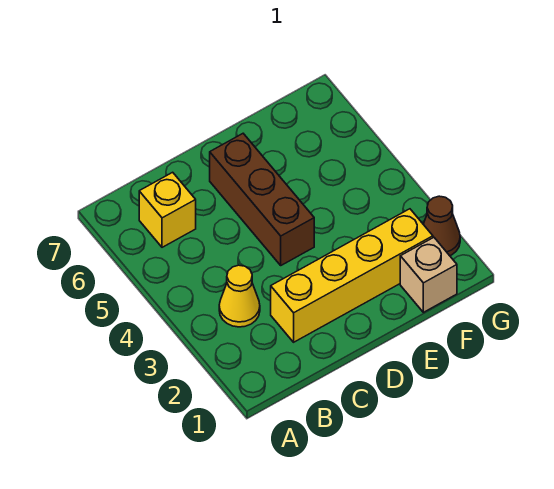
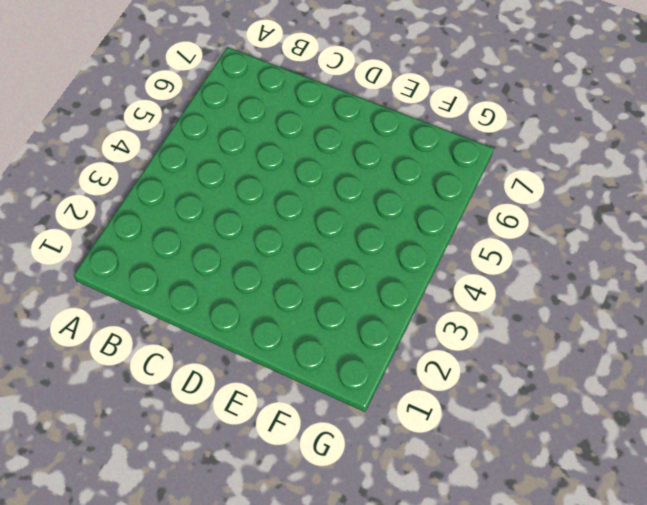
none -> yellow 1x1 cone [219,265,260,327]
none -> yellow 1x1 brick [139,172,196,247]

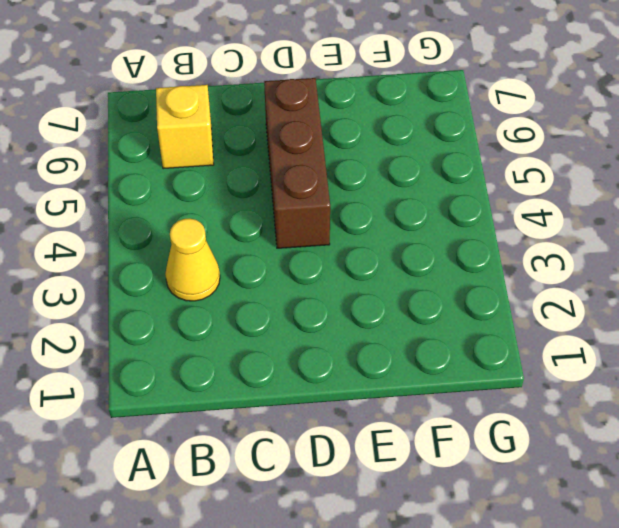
none -> yellow 1x4 brick [271,209,433,342]
none -> tan 1x1 brick [400,237,457,312]

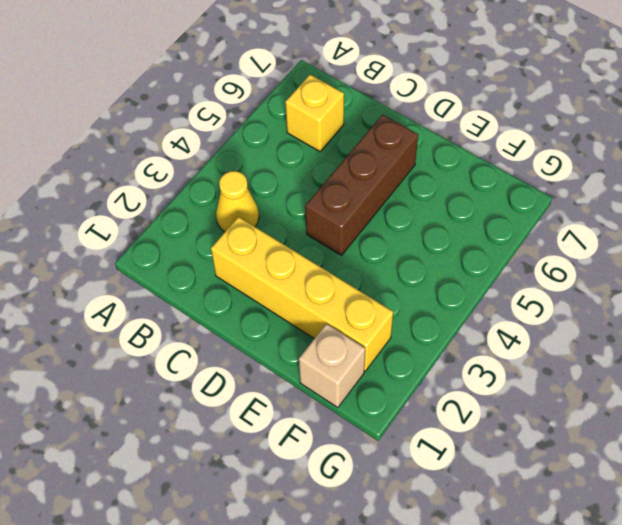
none -> brown 1x1 cone [423,196,460,256]

